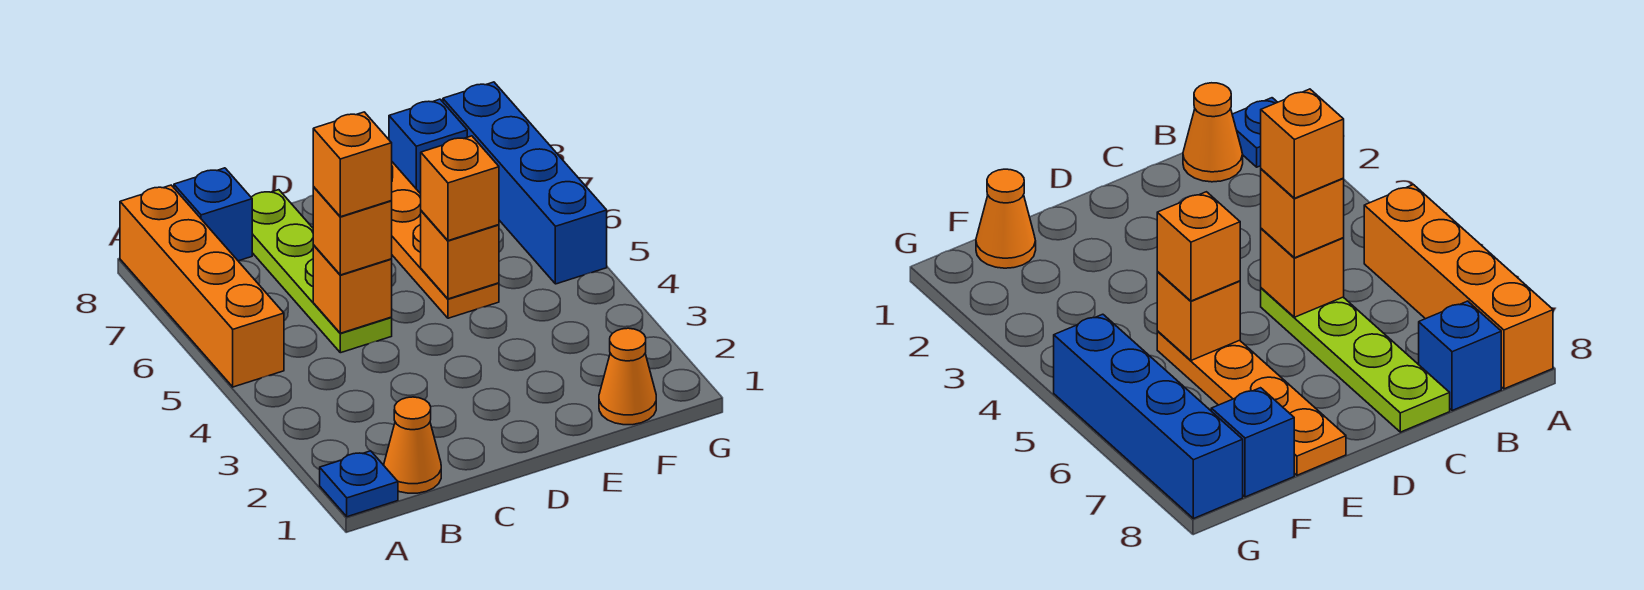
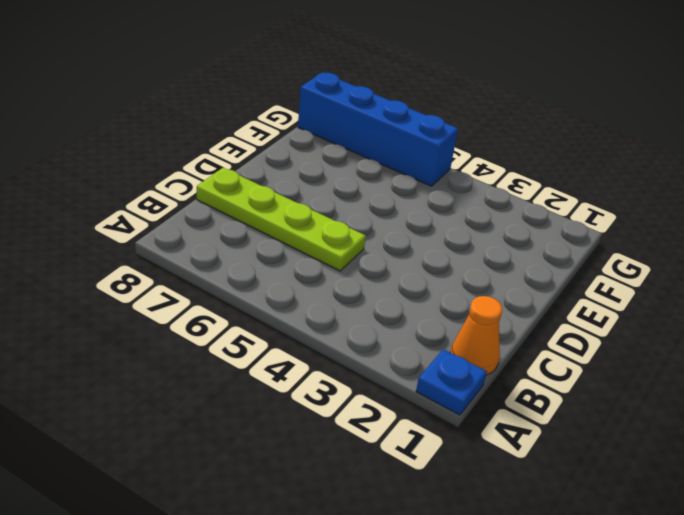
none -> orange 1x4 brick [120,185,284,387]
none -> blue 1x1 brick [174,168,252,261]
none -> orange 1x4 plate [392,162,499,318]

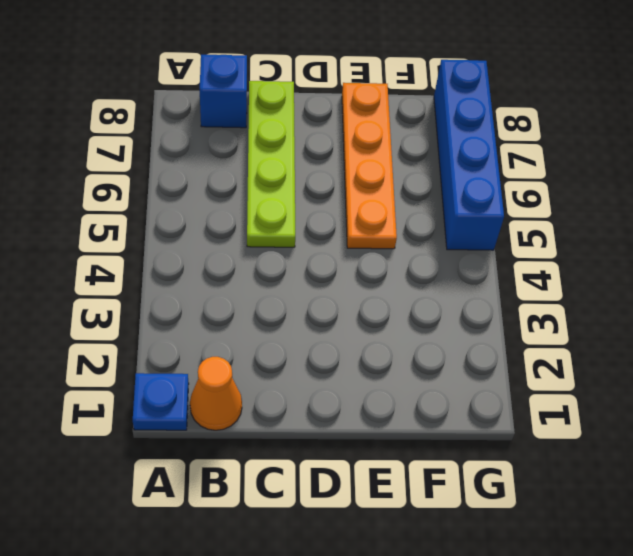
none -> orange 1x4 brick [120,185,284,387]
none -> orange 1x1 cone [599,328,656,425]
none -> blue 1x1 brick [389,99,467,194]

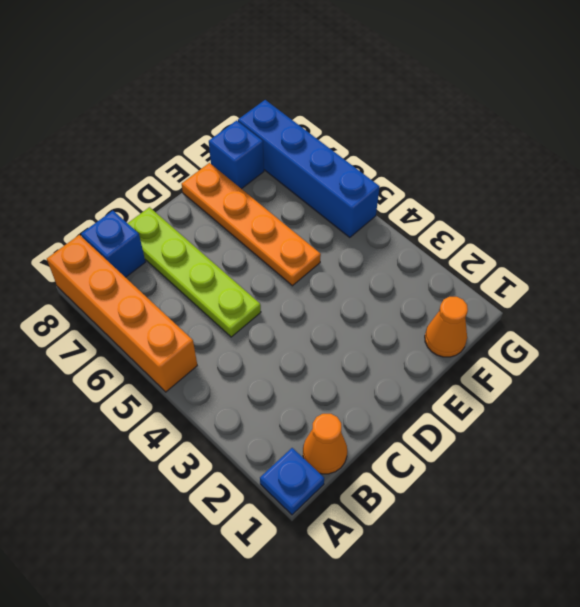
none -> orange 1x1 brick [313,245,392,333]
none -> orange 1x1 brick [421,211,499,299]
none -> orange 1x1 brick [313,186,392,275]

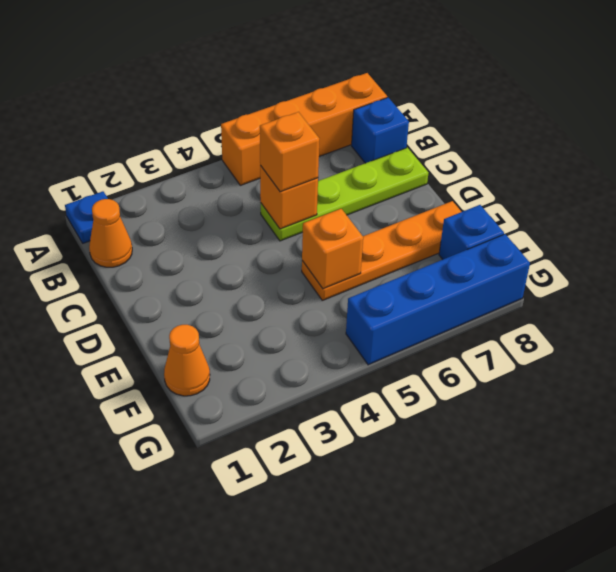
none -> orange 1x1 brick [421,136,499,241]
none -> orange 1x1 brick [313,112,392,217]

